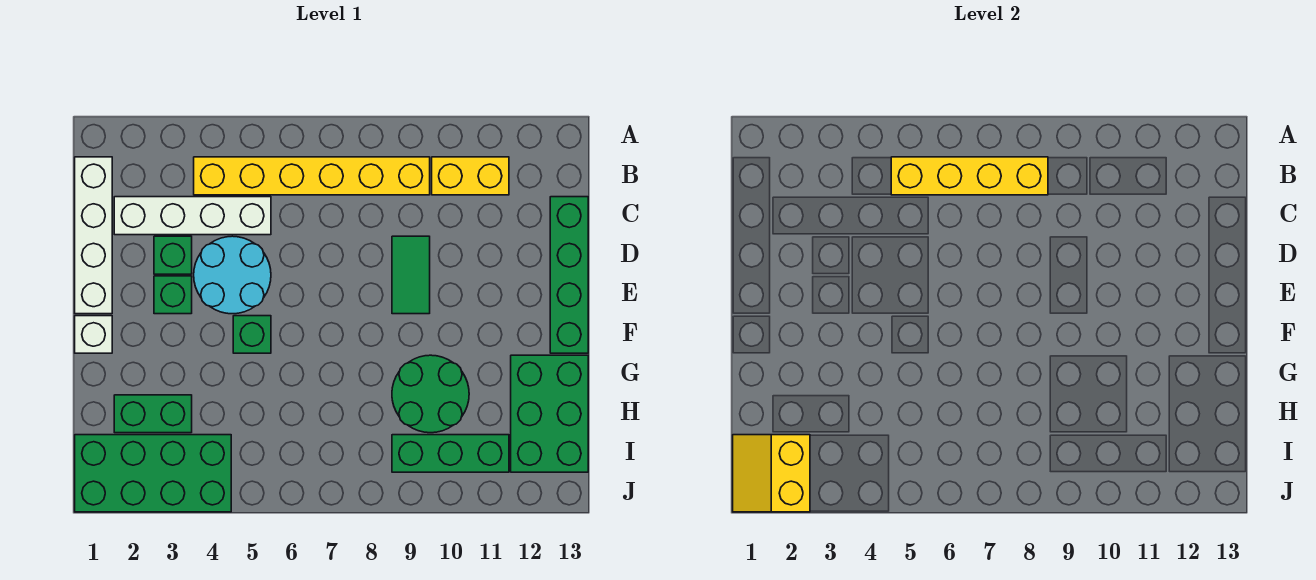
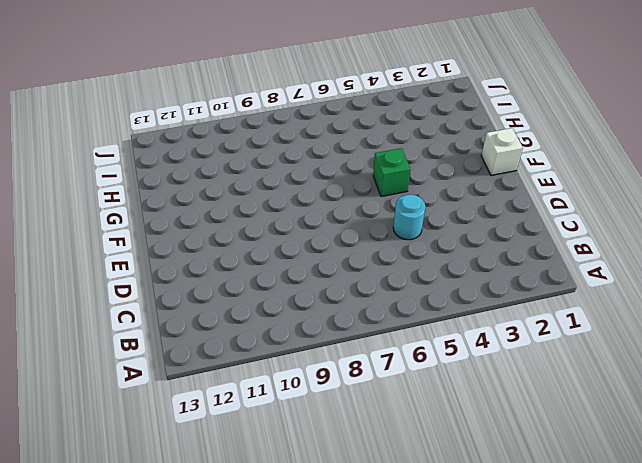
cyan 1x1 round brick [393,194,426,240] -> cyan 2x2 round brick [194,236,271,314]
none -> white 1x4 brick [75,157,112,314]
none -> yellow 1x6 brick [194,157,430,195]
none -> yellow 1x2 brick [432,157,509,195]

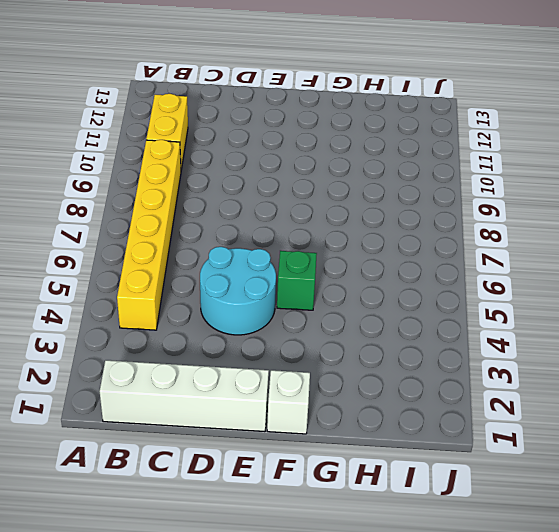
none -> white 1x4 brick [114,197,271,235]
none -> green 1x4 brick [550,197,588,353]
none -> green 1x1 brick [154,236,192,274]

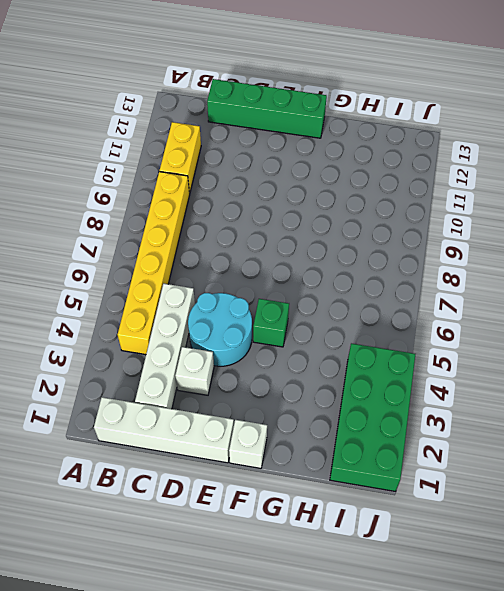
white 1x1 brick [175,347,214,395] -> green 1x1 brick [154,236,192,274]
none -> green 1x2 tile [392,236,430,314]
none -> green 1x1 brick [154,276,192,314]
none -> green 2x2 round brick [392,355,469,433]

